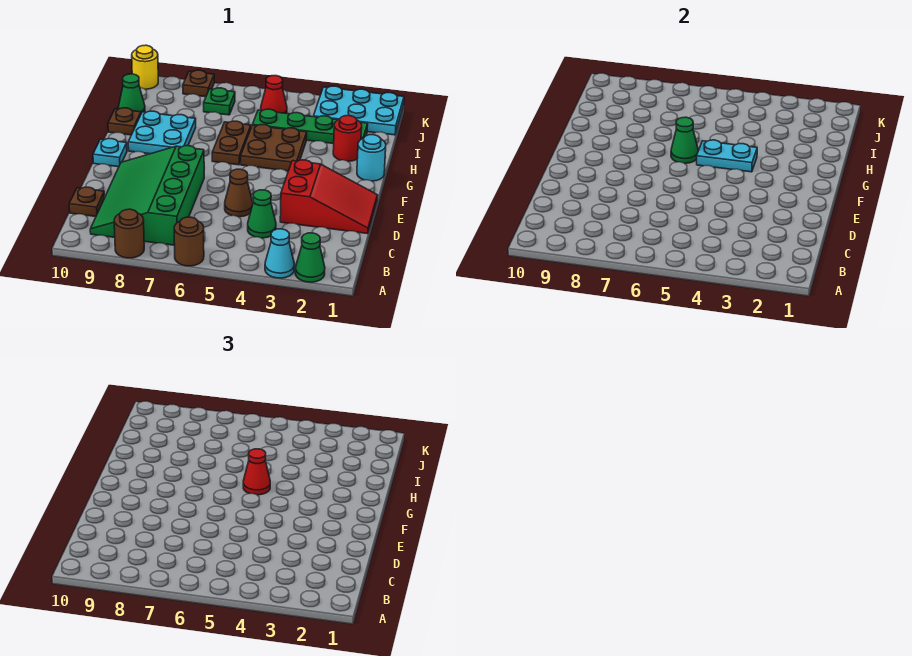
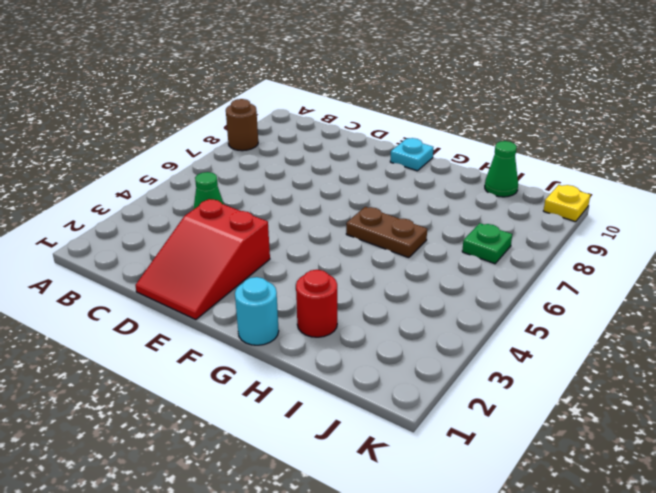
yellow 1x1 plate [544,185,590,222] -> yellow 1x1 round brick [132,45,158,89]
none -> green 1x1 cone [295,233,325,282]
none -> cyan 1x1 cone [265,229,294,278]
none -> brown 1x1 round brick [174,217,204,266]

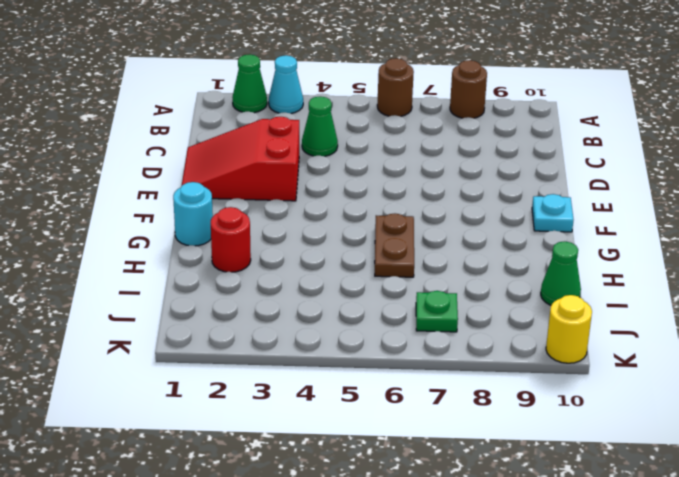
none -> green 3x4 slope [90,146,204,245]
none -> brown 1x1 plate [69,187,104,217]
none -> brown 1x1 cone [225,169,253,217]

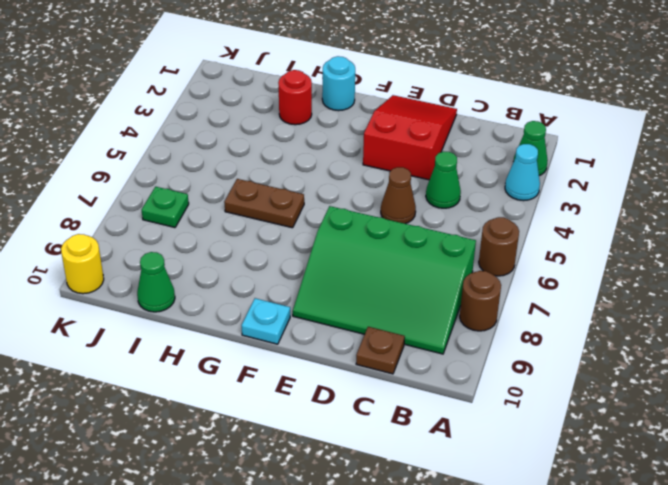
none -> brown 2x2 plate [241,125,307,171]
none -> cyan 2x2 plate [128,111,196,154]
none -> brown 1x1 plate [108,108,141,135]

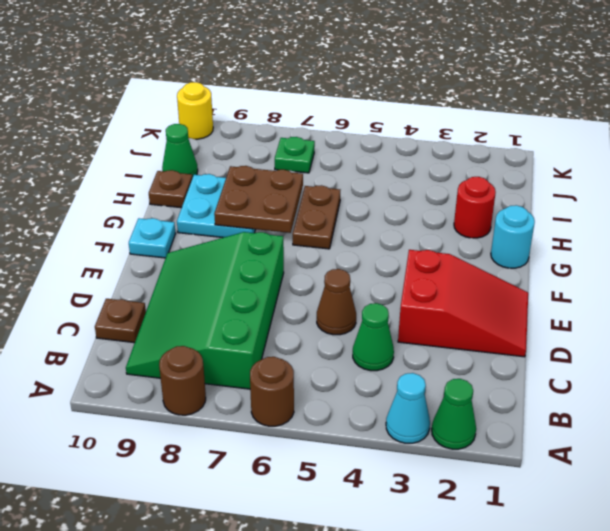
brown 2x2 plate [214,166,303,233] -> brown 2x2 plate moved to [241,125,307,171]
none -> green 1x4 plate [253,109,368,144]
none -> cyan 2x3 plate [313,86,404,135]
none -> red 1x1 cone [261,76,287,114]

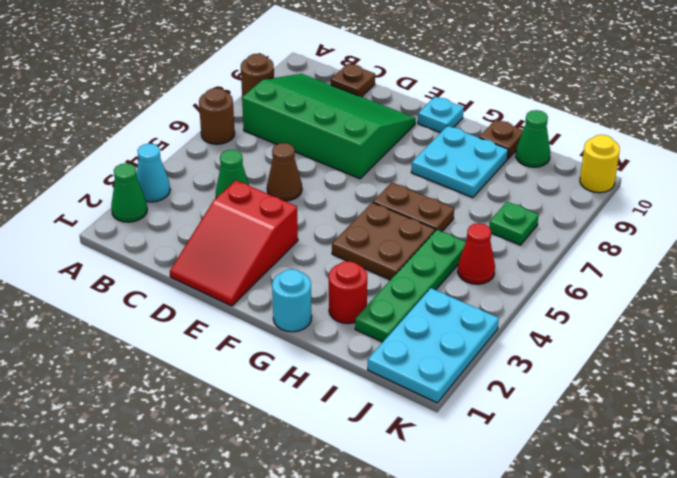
none -> brown 1x1 plate [183,70,214,97]
none -> cyan 1x2 plate [697,140,757,172]
none -> green 1x1 cone [671,117,698,163]

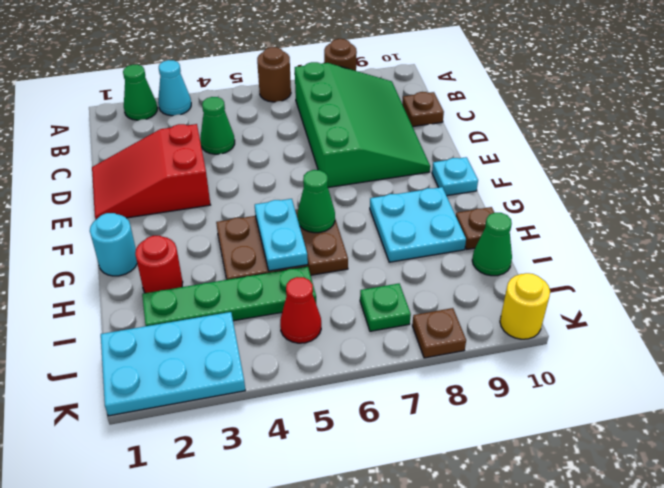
cyan 1x2 plate [255,199,308,271] -> cyan 1x2 plate turned to [697,140,757,172]
none -> brown 1x1 cone [225,169,253,217]
none -> red 1x1 cone [243,449,270,495]

